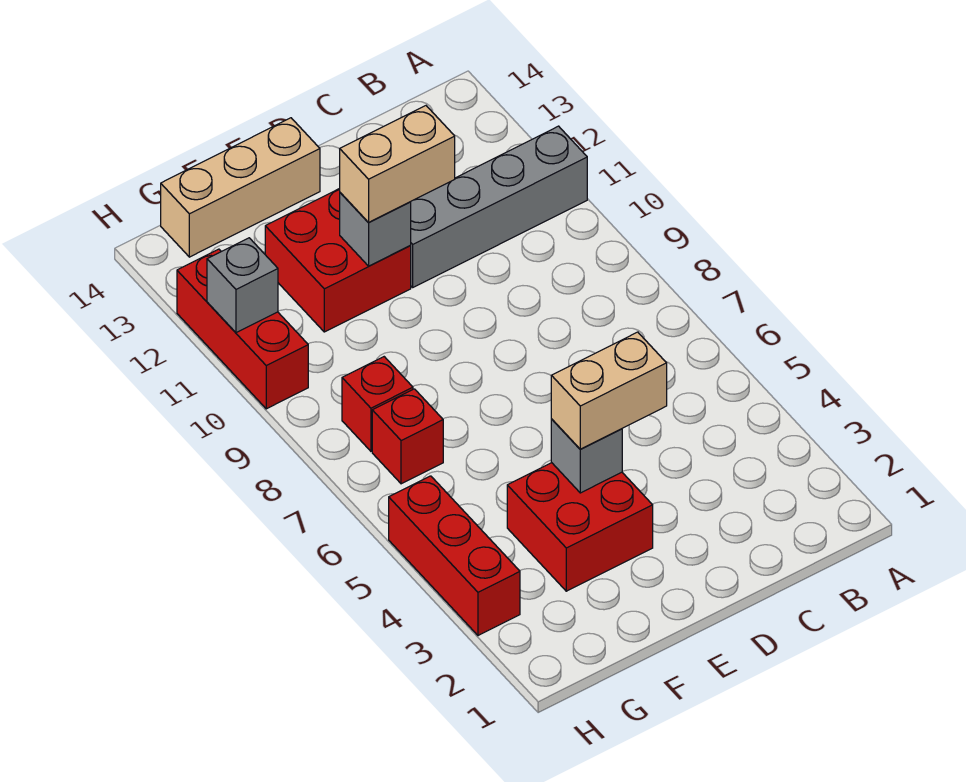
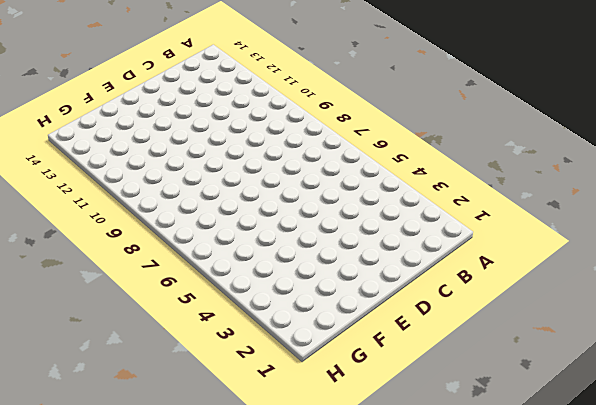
none -> grey 1x4 brick [410,126,587,287]
none -> red 2x2 brick [507,463,653,591]
none -> red 2x2 brick [265,188,411,332]

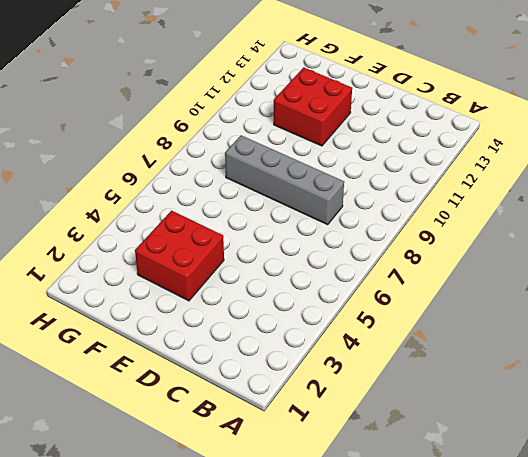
grey 1x4 brick [225,135,344,225] -> grey 1x4 brick moved to [410,126,587,287]
none -> tan 1x3 brick [161,118,320,257]
none -> red 1x1 brick [372,389,443,484]
none -> red 1x1 brick [342,357,413,451]

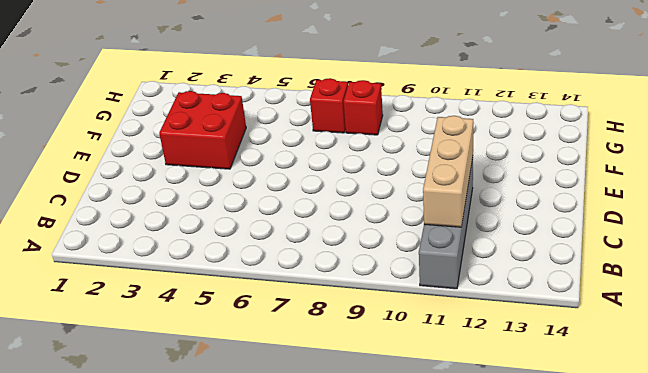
tan 1x3 brick [423,116,473,227] -> tan 1x3 brick moved to [161,118,320,257]
none -> red 2x2 brick [265,188,411,332]
none -> red 1x3 brick [389,476,520,636]
none -> red 1x3 brick [177,249,308,409]

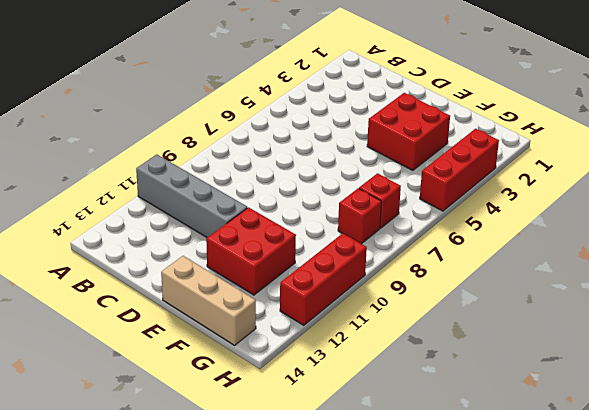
none -> grey 1x1 brick [551,419,622,493]
none -> grey 1x1 brick [340,193,411,266]
none -> grey 1x1 brick [207,238,278,333]

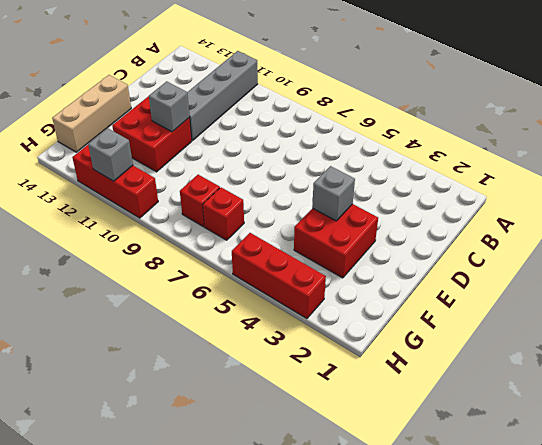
none -> tan 1x2 brick [551,332,667,449]
none -> tan 1x2 brick [340,106,455,223]

